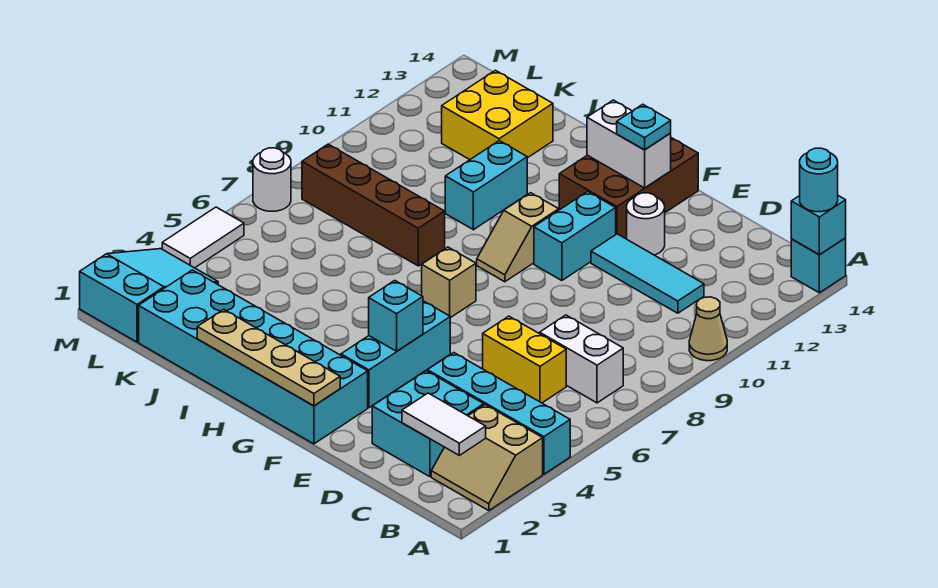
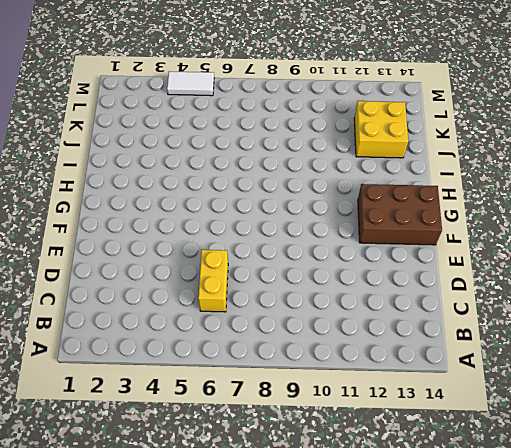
none -> tan 2x2 slope [431,405,543,511]
none -> cyan 1x4 brick [427,353,570,474]
none -> tan 1x1 cone [689,297,727,361]

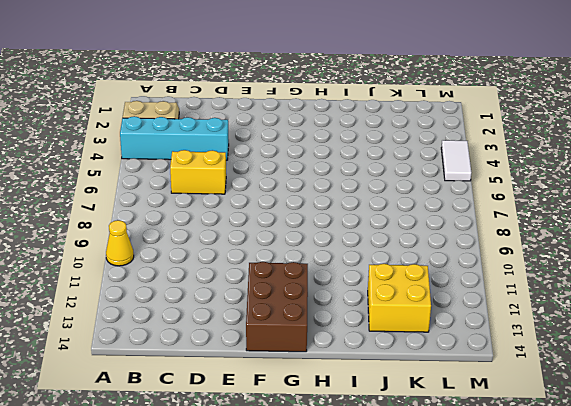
yellow 1x1 cone [106,220,134,266] -> tan 1x1 cone [689,297,727,361]
none -> cyan 1x1 brick [791,238,846,293]
none -> white 1x2 brick [540,315,623,403]
none -> cyan 2x2 brick [372,371,484,477]

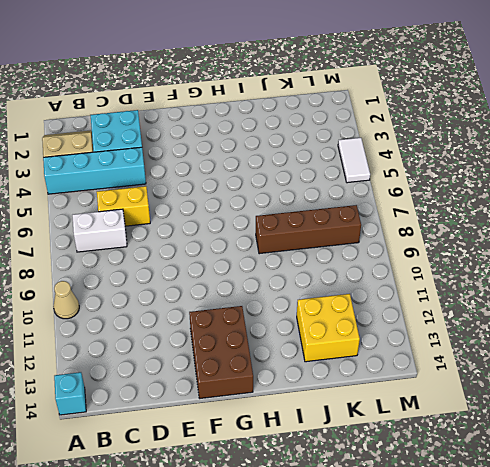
none -> cyan 1x3 tile [591,234,704,313]
none -> white 1x1 round brick [627,193,665,255]
none -> cyan 2x6 brick [139,270,368,444]

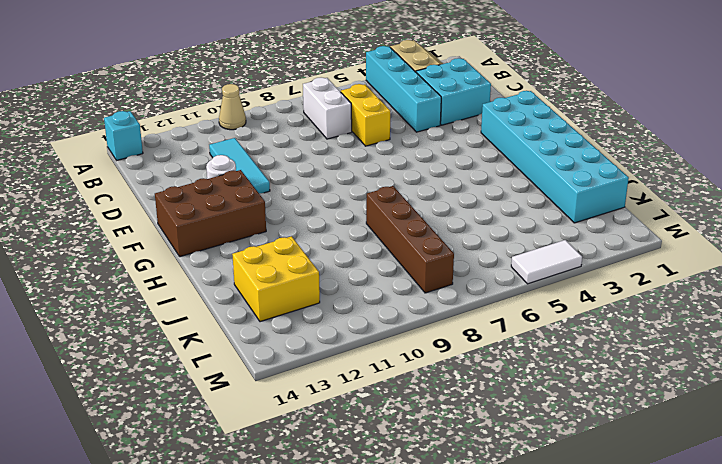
none -> cyan 1x3 brick [341,301,450,408]
none -> cyan 1x2 brick [534,192,616,281]
none -> tan 1x1 brick [422,247,476,318]

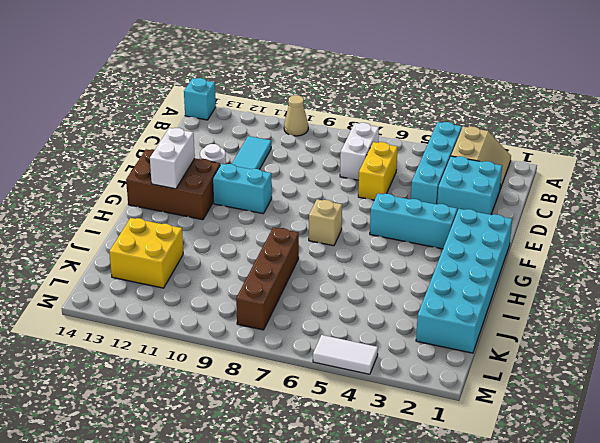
none -> tan 1x2 slope [477,193,559,282]
none -> cyan 1x2 brick [445,141,527,230]
none -> cyan 2x3 slope [80,249,218,342]

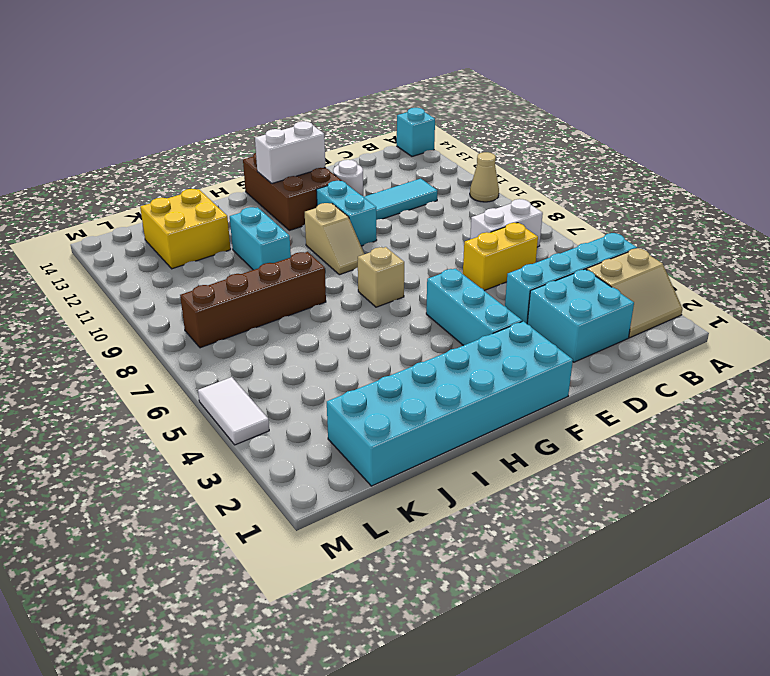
none -> cyan 2x3 slope [80,249,218,342]
none -> white 1x1 round brick [253,148,291,211]
none -> cyan 1x1 brick [791,196,846,255]

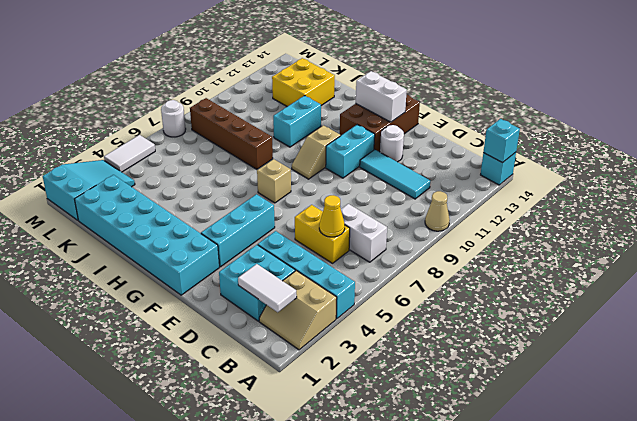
yellow 1x1 cone [319,195,345,237] -> none
none -> tan 1x4 plate [197,309,340,406]
none -> cyan 1x1 brick [369,281,423,351]
none -> cyan 1x1 round brick [800,148,838,212]

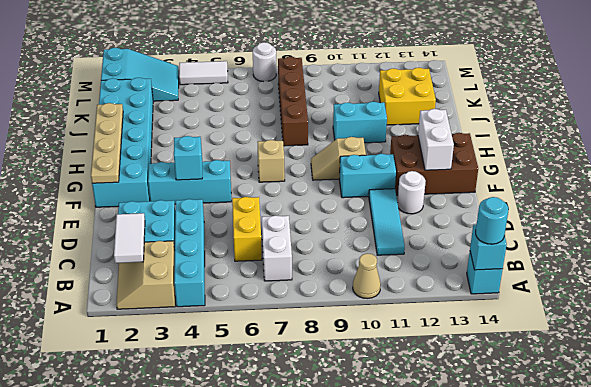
none -> cyan 1x1 plate [617,104,671,150]

